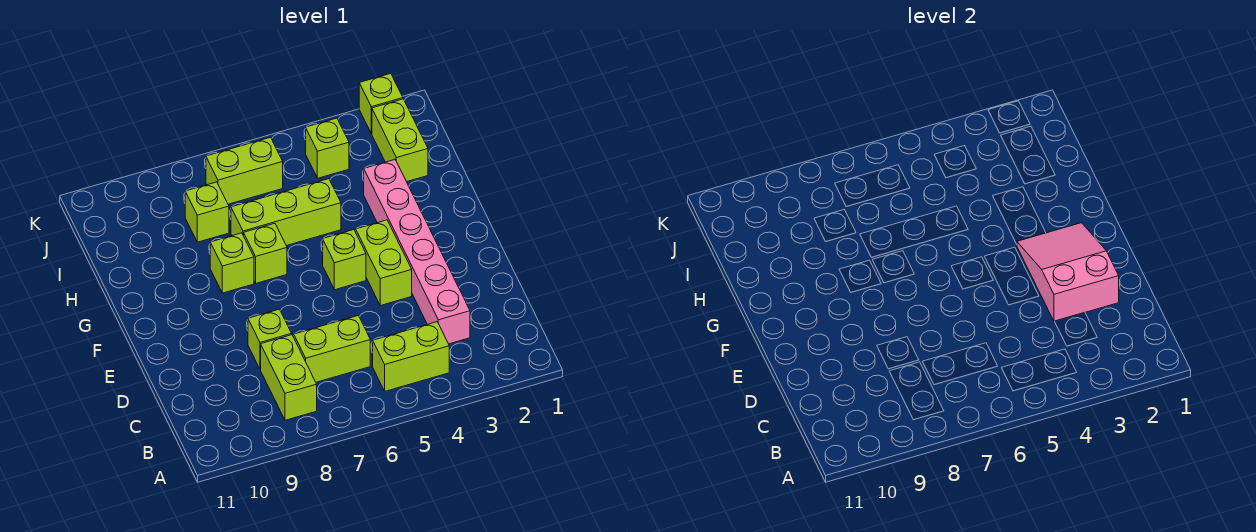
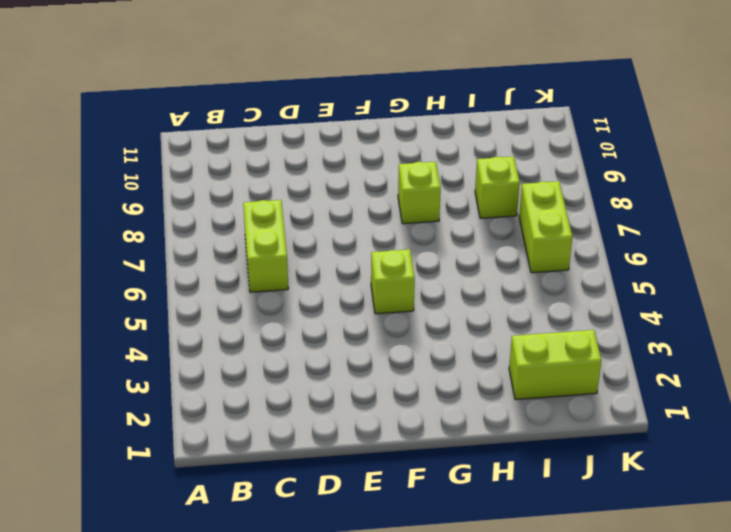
none -> lime 1x2 brick [373,322,449,391]
none -> lime 1x2 brick [261,335,317,420]
none -> pink 1x6 brick [364,160,470,344]

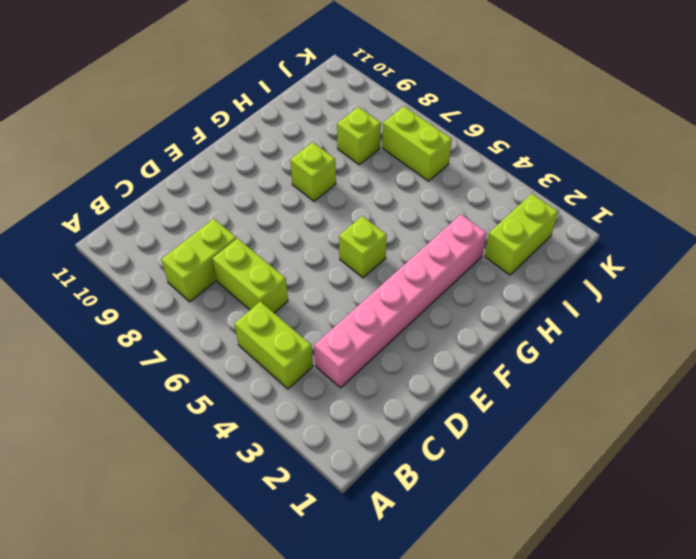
none -> lime 1x1 brick [248,309,292,369]
none -> lime 1x2 brick [356,220,412,306]
none -> lime 1x1 brick [244,223,287,283]

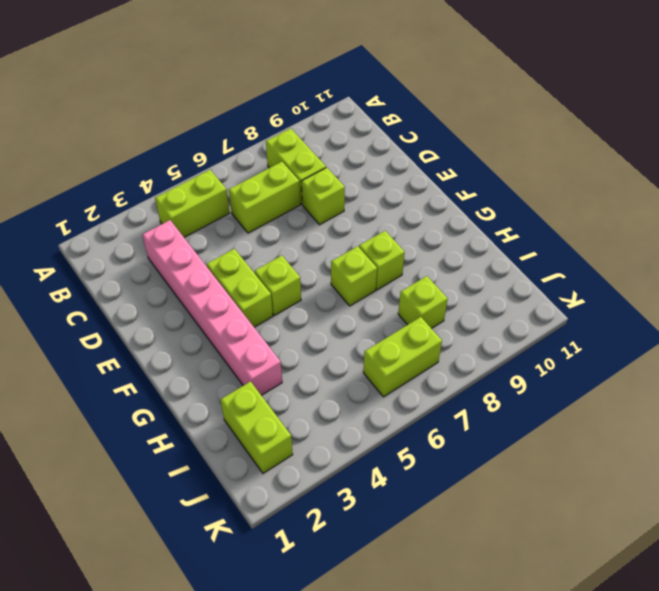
none -> lime 1x3 brick [231,179,341,246]
none -> lime 1x1 brick [306,118,349,178]
none -> lime 1x1 brick [359,74,403,134]

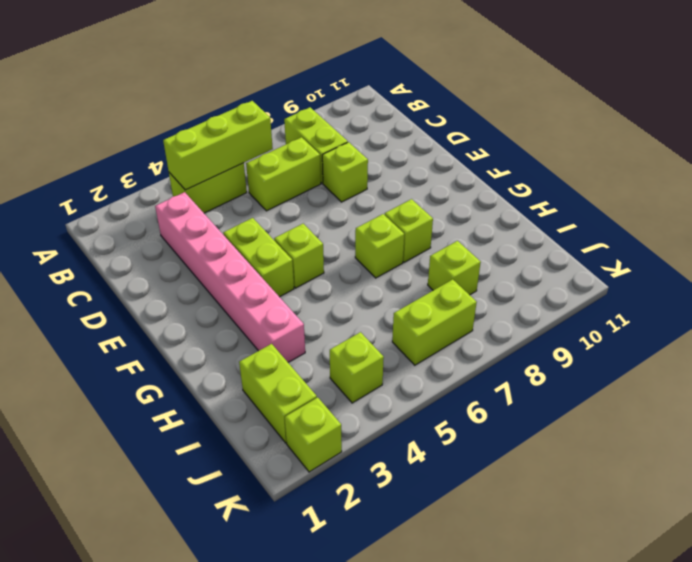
lime 1x3 brick [163,101,273,190] -> lime 1x3 brick moved to [231,179,341,246]
none -> pink 2x3 slope [1017,223,1119,321]

